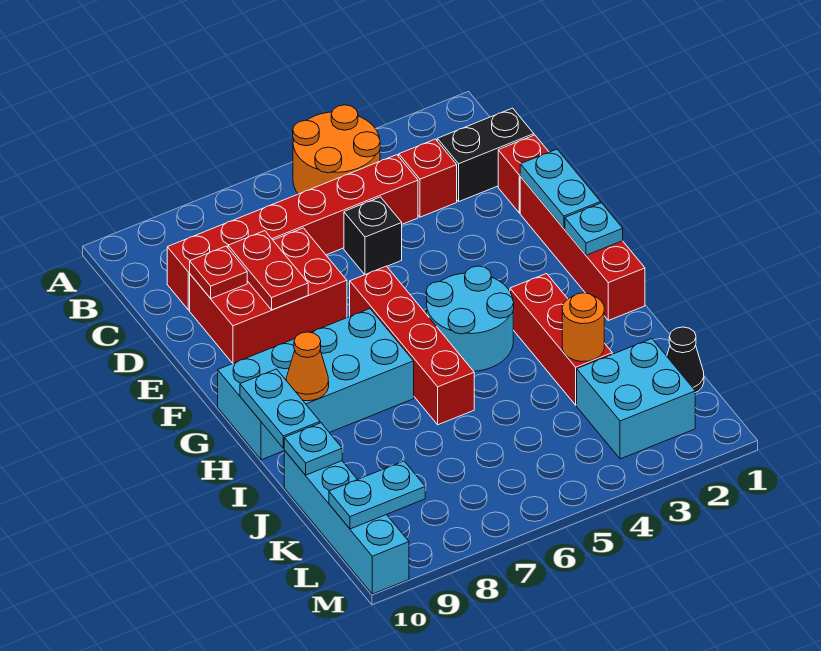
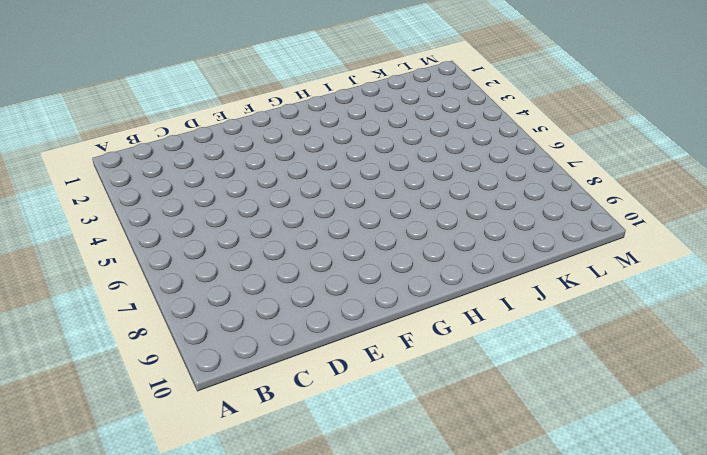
none -> orange 2x2 round brick [293,105,380,194]
none -> black 1x2 brick [437,108,534,201]
none -> red 1x1 brick [399,139,457,217]

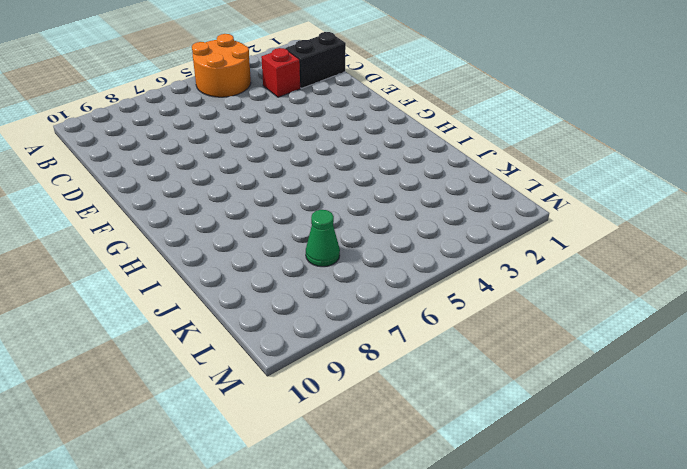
green 1x1 cone [306,210,340,267] -> none
none -> red 1x6 brick [167,155,418,310]
none -> red 1x1 brick [498,135,549,213]
none -> black 1x1 brick [344,197,402,275]

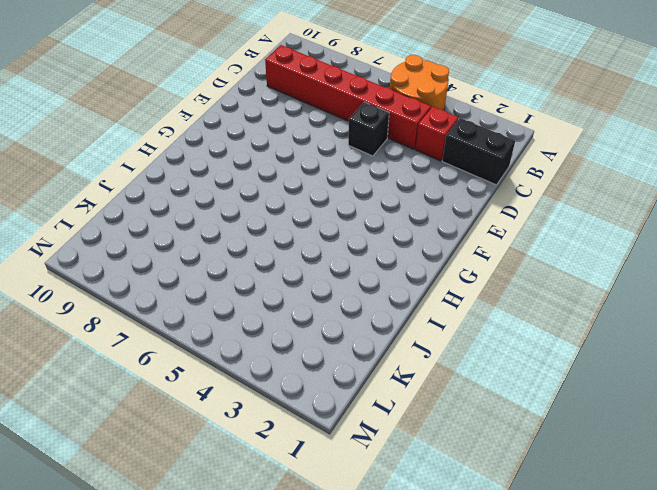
none -> red 1x1 brick [498,135,549,213]
none -> red 2x3 brick [190,228,347,363]
none -> red 1x4 brick [520,177,645,320]

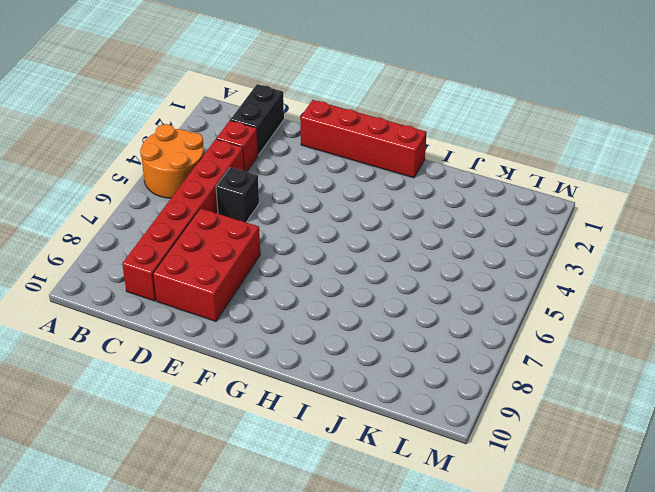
none -> red 1x1 brick [498,135,549,213]
none -> red 1x4 brick [350,266,474,425]
none -> cyan 2x2 round brick [426,266,514,371]

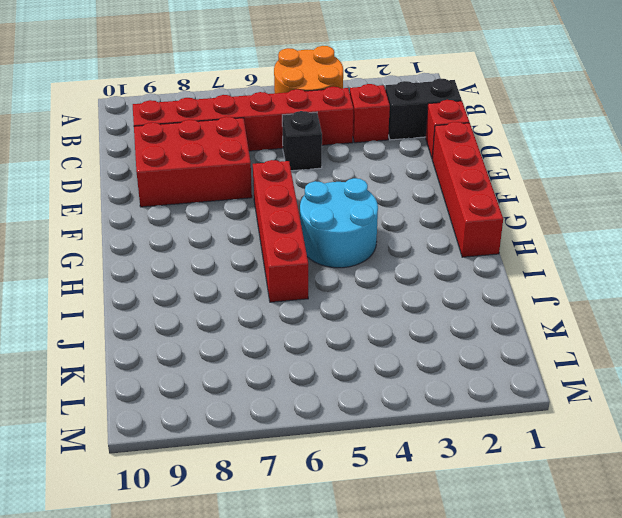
none -> cyan 2x4 brick [218,309,414,460]
none -> red 1x3 brick [510,274,612,405]
none -> cyan 1x4 brick [284,450,409,594]

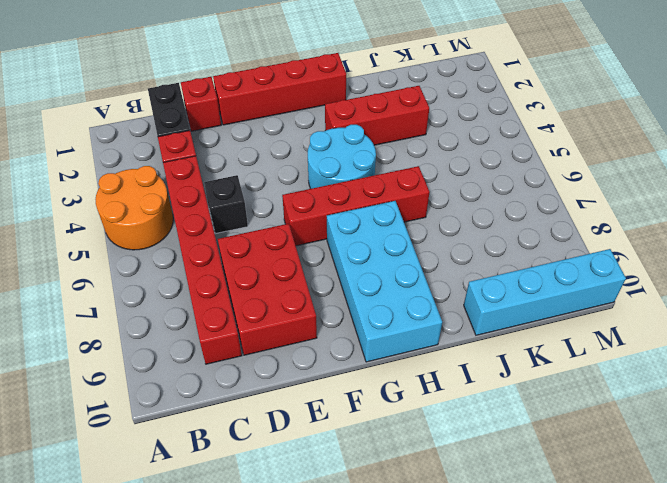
none -> black 1x1 cone [667,327,704,393]
none -> cyan 2x2 brick [577,339,695,459]
none -> red 1x2 plate [228,231,308,310]

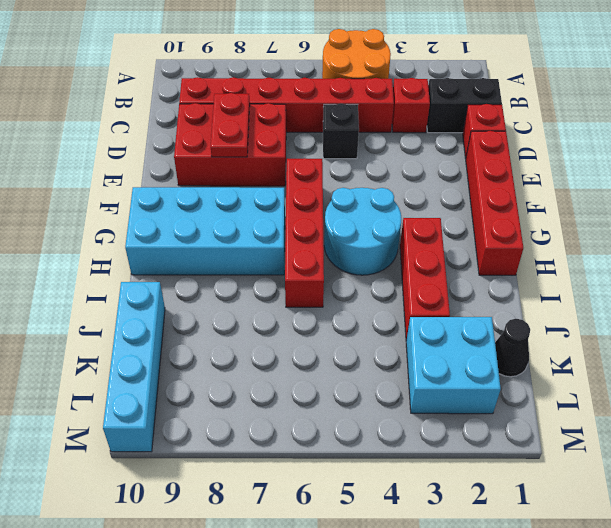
none -> red 1x1 plate [190,246,247,298]
none -> cyan 1x2 plate [520,149,601,228]
none -> cyan 1x1 plate [565,203,623,255]

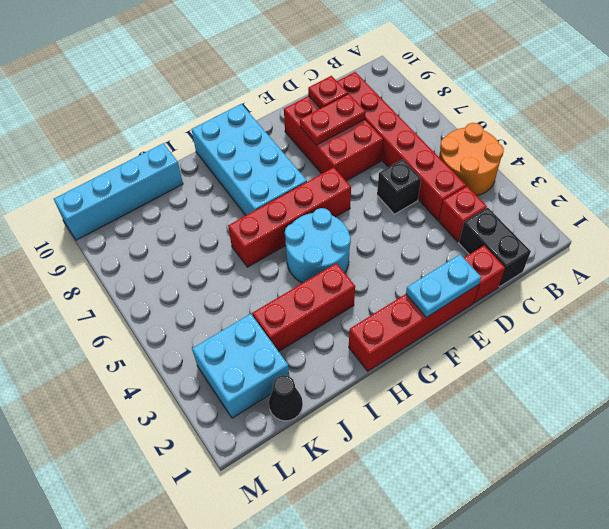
none -> cyan 1x1 plate [565,203,623,255]
none -> orange 1x1 cone [286,332,329,401]
none -> cyan 1x2 plate [240,369,320,448]

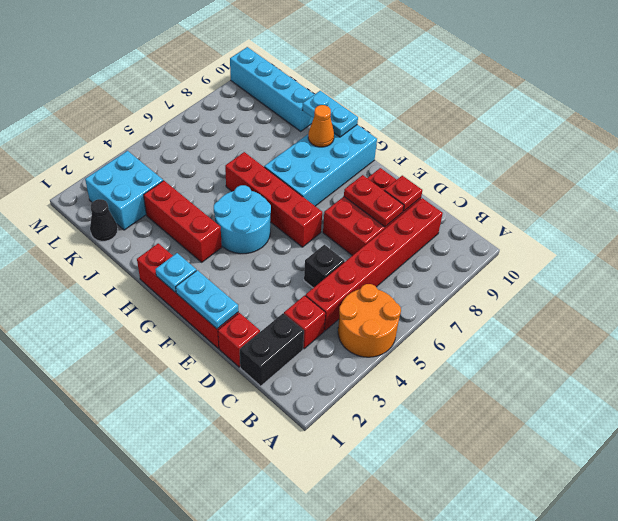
none -> orange 1x1 round brick [562,293,604,362]
none -> cyan 1x1 plate [284,423,342,475]
none -> cyan 1x2 plate [329,461,425,529]

